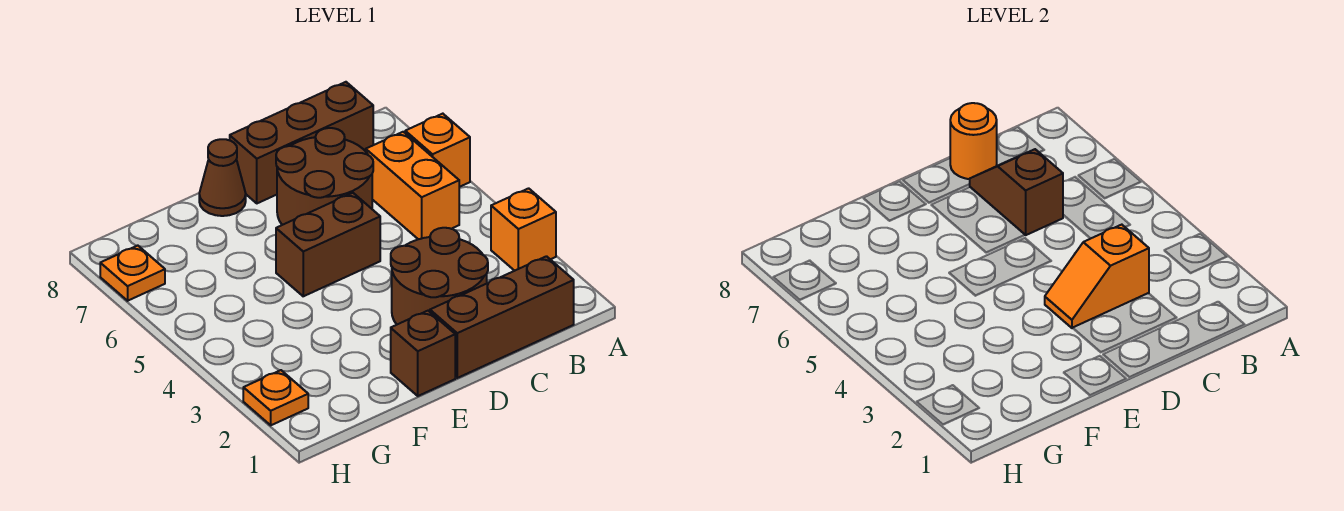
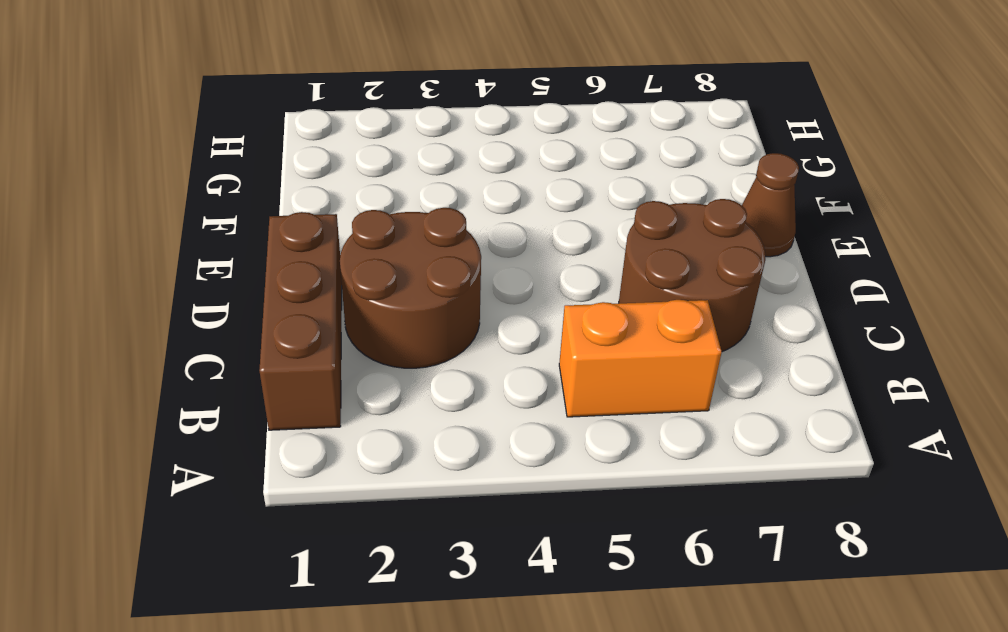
none -> orange 1x1 brick [491,188,556,271]
none -> orange 1x1 brick [405,114,470,187]
none -> brown 1x3 brick [230,82,373,203]

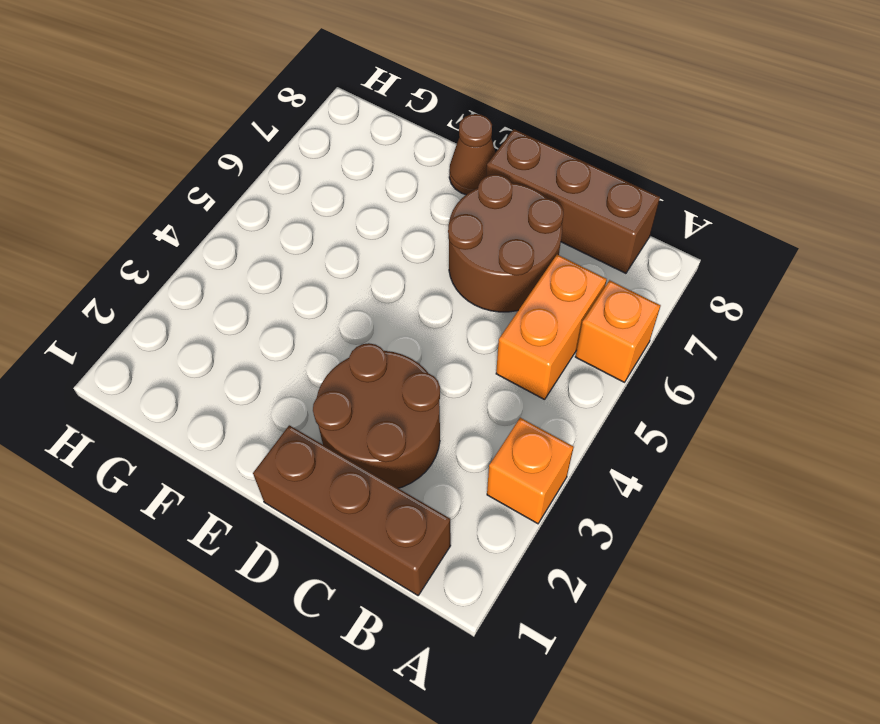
none -> brown 1x2 brick [276,193,380,296]
none -> brown 1x1 brick [391,311,455,396]
none -> orange 1x1 plate [243,370,308,425]

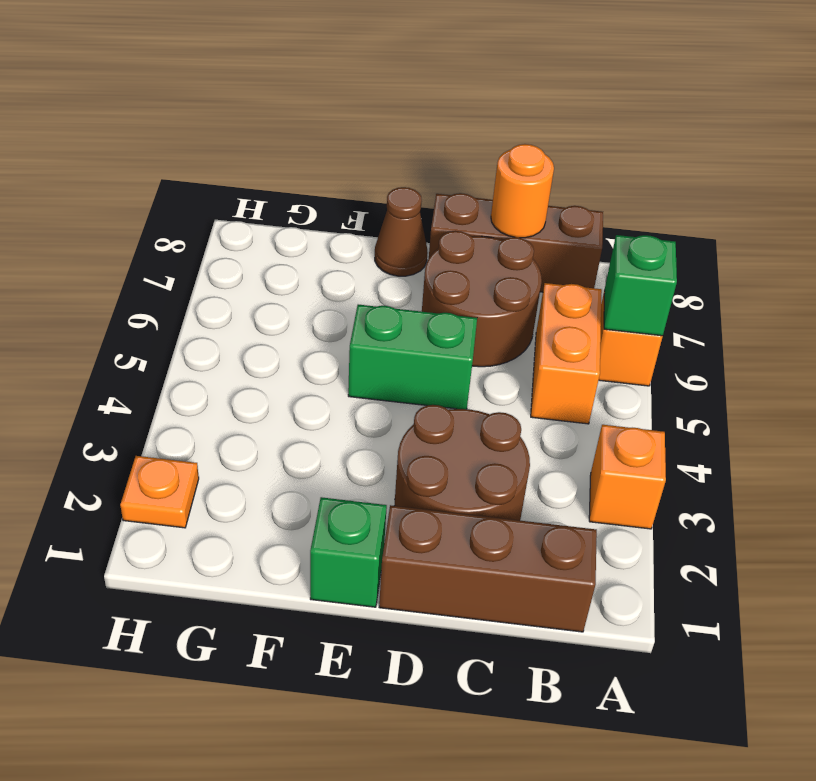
green 1x1 brick [604,235,677,336] -> none
green 1x2 brick [348,305,477,409] -> brown 1x2 brick [276,193,380,296]
green 1x1 brick [310,497,387,607] -> brown 1x1 brick [391,311,455,396]
none -> orange 1x1 plate [100,246,165,301]
none -> orange 1x2 slope [1045,225,1149,328]
none -> brown 1x2 slope [970,149,1063,235]

